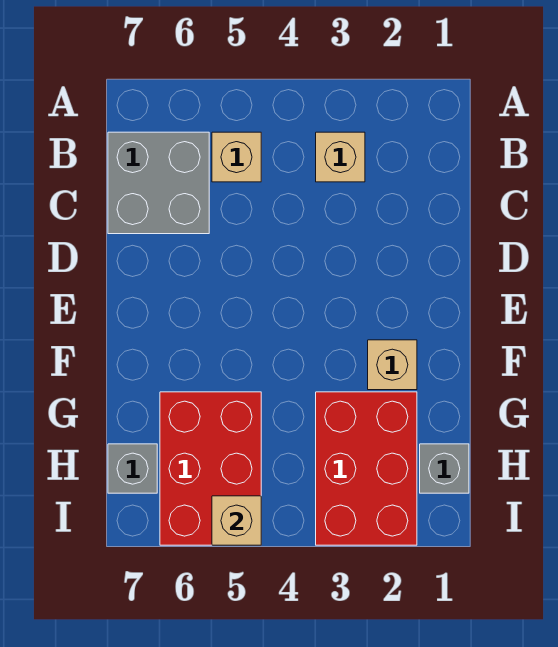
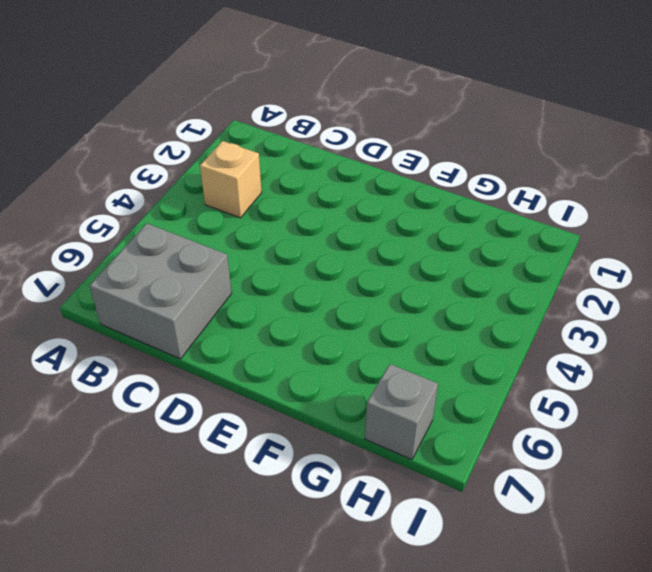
none -> tan 1x1 brick [212,132,261,182]
none -> tan 1x1 brick [368,340,417,390]

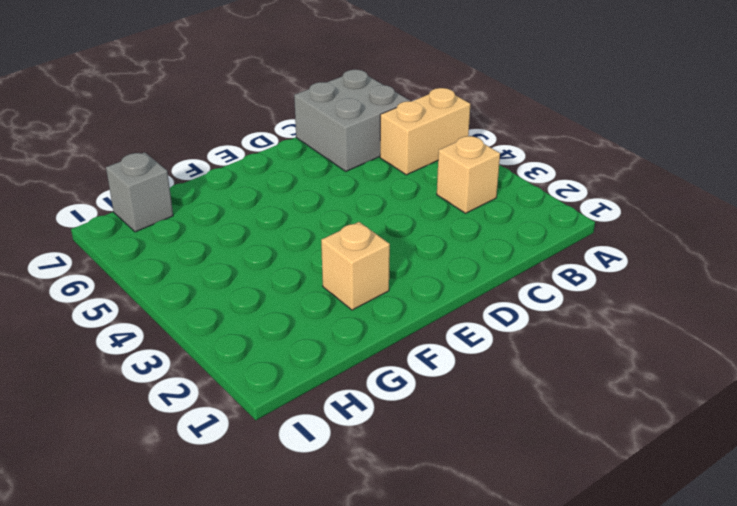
tan 1x2 brick [380,88,470,175] -> tan 1x1 brick [212,132,261,182]
none -> red 2x3 brick [316,392,417,545]
none -> red 2x3 brick [160,392,261,545]

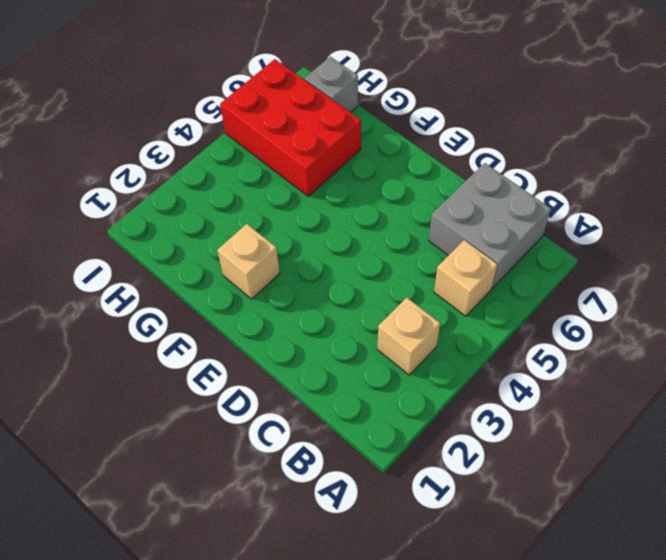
none -> red 2x3 brick [316,392,417,545]
none -> grey 1x1 brick [420,444,469,493]

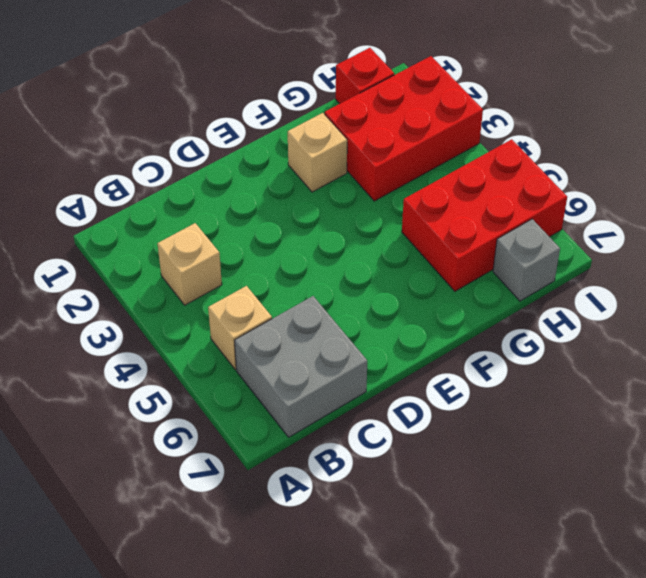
red 1x1 brick [336,48,394,104] -> grey 1x1 brick [420,444,469,493]
none -> tan 1x1 brick [212,496,261,545]

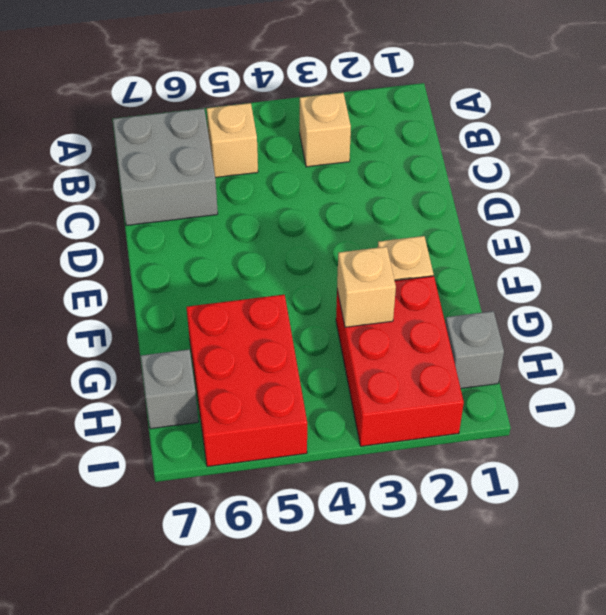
tan 1x1 brick [337,247,396,327] -> tan 1x1 brick moved to [212,496,261,545]

